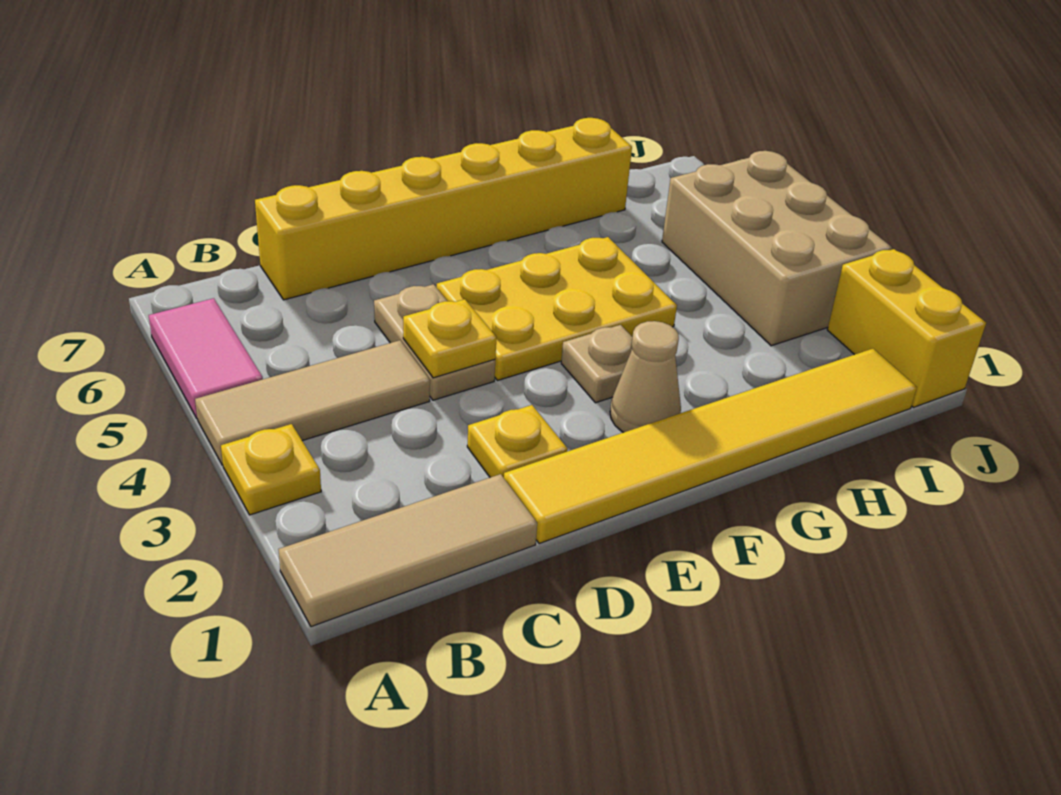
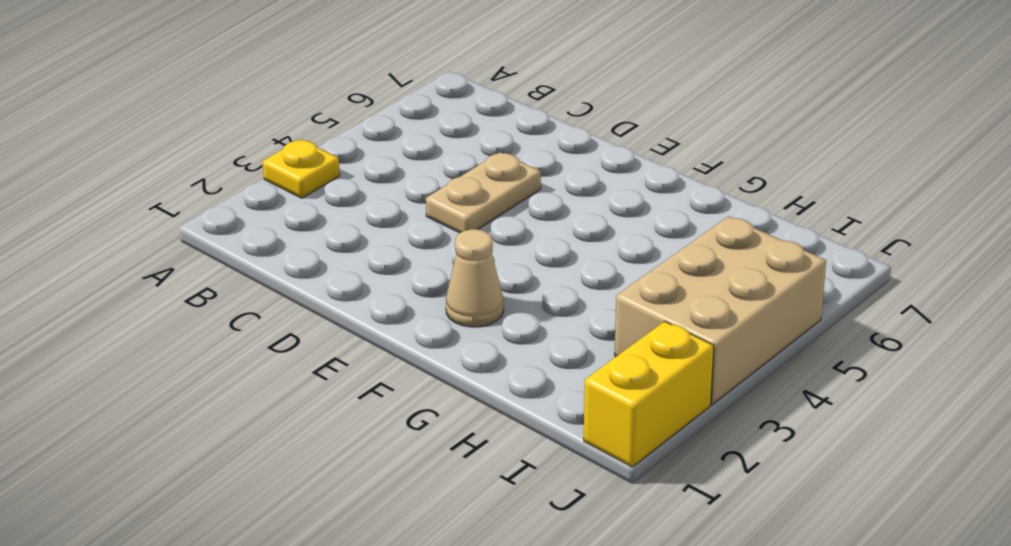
none -> tan 1x3 tile [278,474,537,627]
none -> tan 1x3 tile [195,340,430,465]
none -> pink 1x2 tile [149,298,263,419]

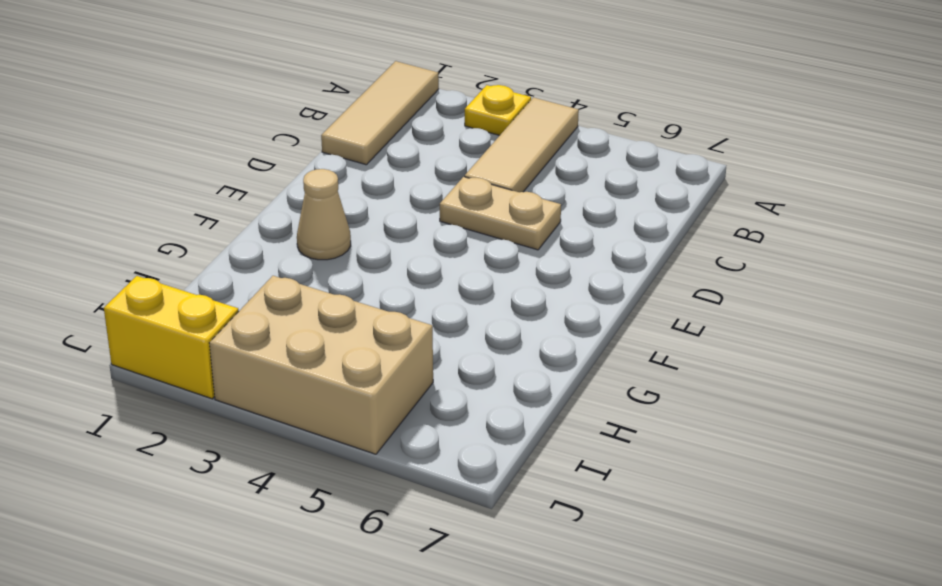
none -> pink 1x2 tile [149,298,263,419]
none -> yellow 1x6 brick [255,118,632,300]
none -> yellow 1x6 tile [504,349,917,544]

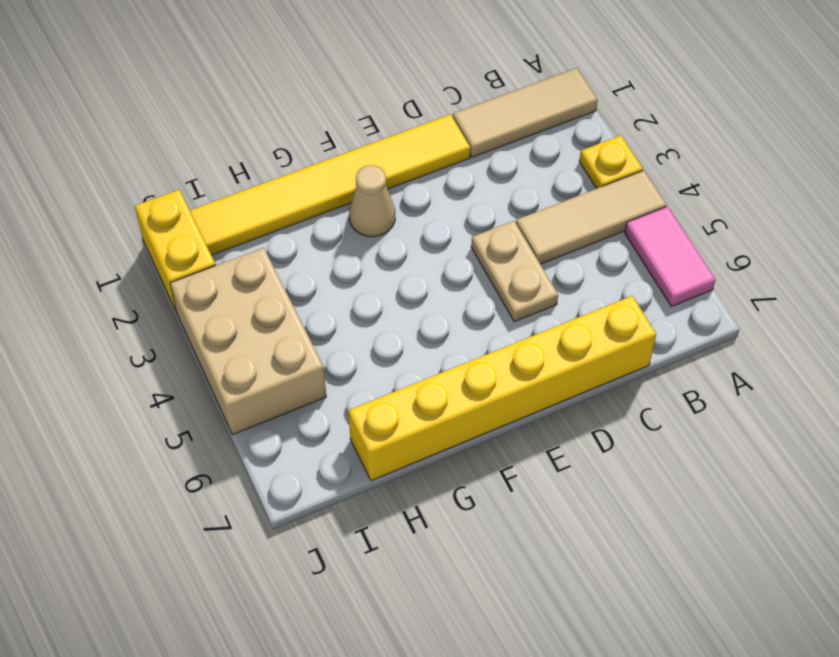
none -> yellow 1x1 plate [467,405,568,478]
none -> yellow 2x3 plate [437,237,677,381]
none -> tan 1x1 plate [561,325,632,403]

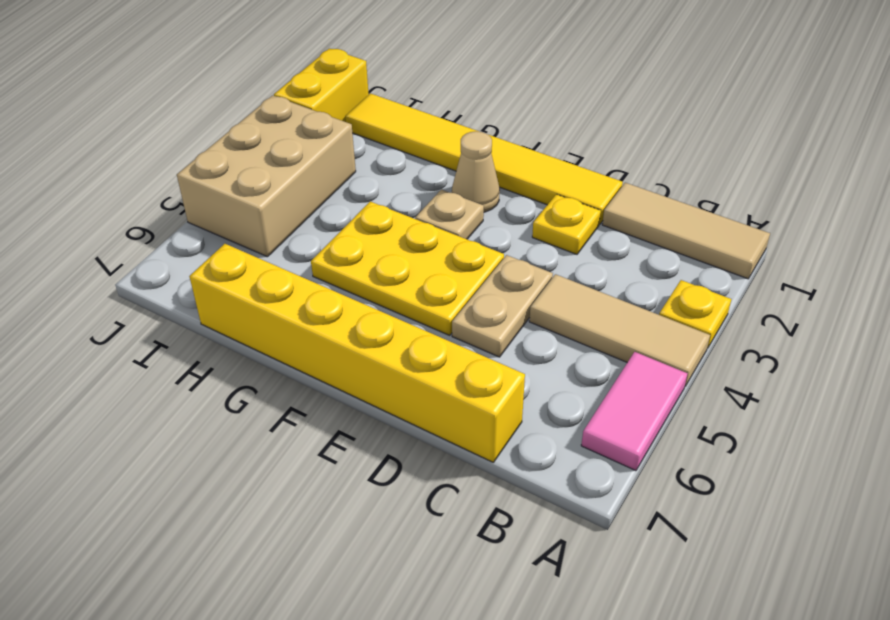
none -> yellow 1x1 plate [403,299,496,378]

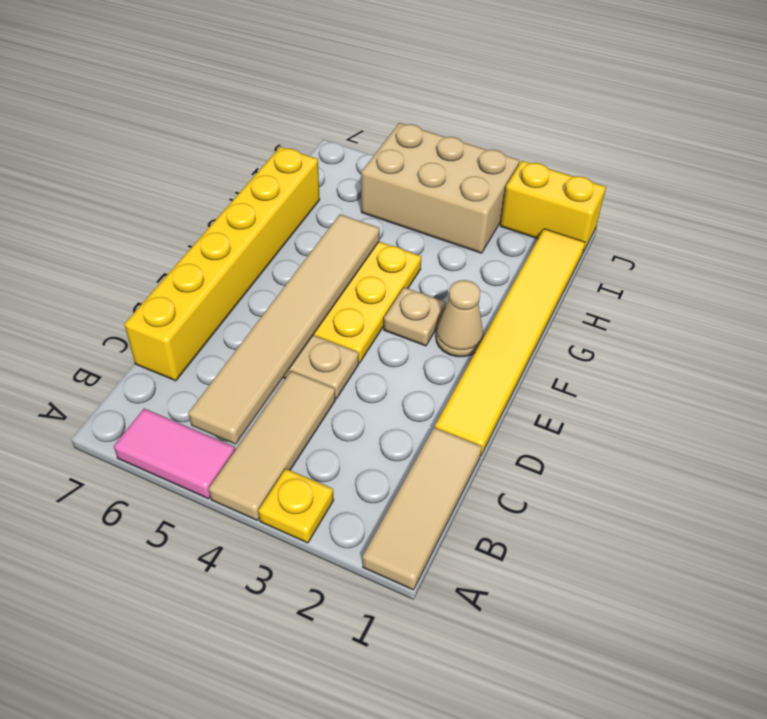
tan 1x6 tile [188,214,380,444] -> none
none -> yellow 1x1 plate [467,405,568,478]
none -> yellow 1x1 plate [403,299,496,378]

